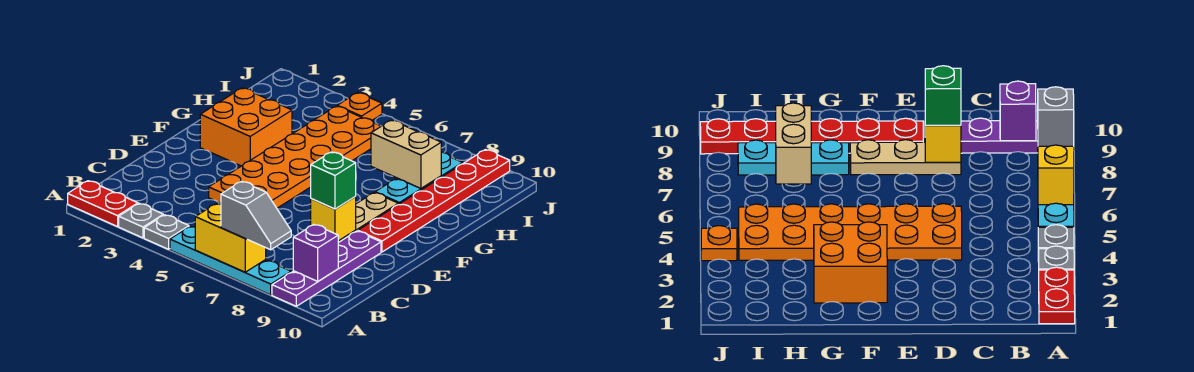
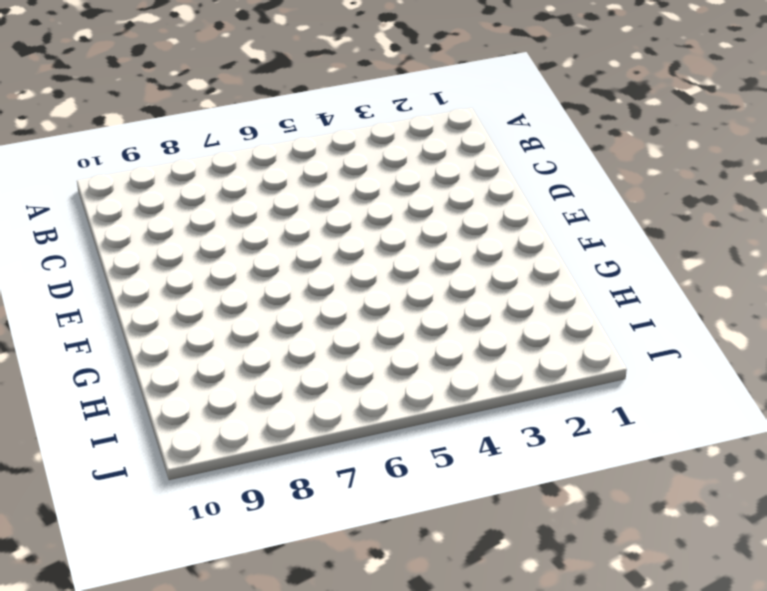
none -> red 1x2 plate [68,181,138,227]
none -> grey 1x1 plate [119,203,163,238]
none -> grey 1x1 plate [144,215,189,249]

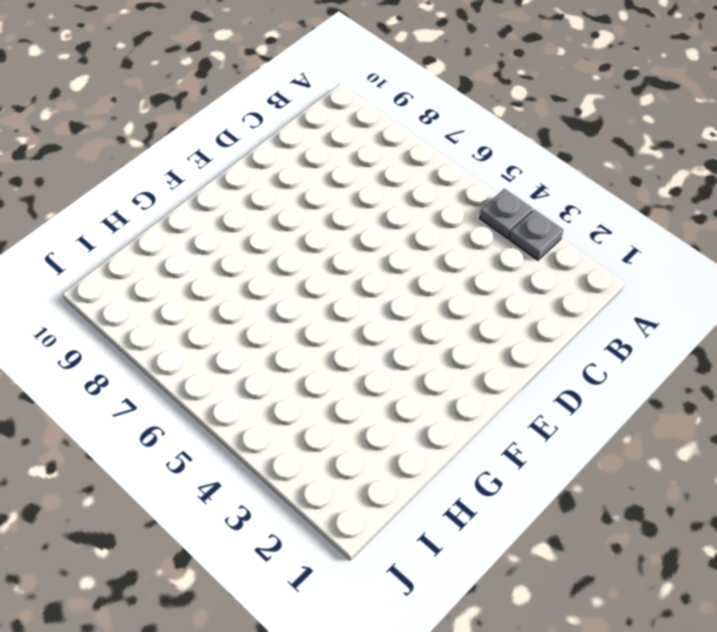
none -> red 1x2 plate [68,181,138,227]
none -> cyan 1x4 plate [170,226,291,295]
none -> purple 1x4 plate [272,231,381,306]

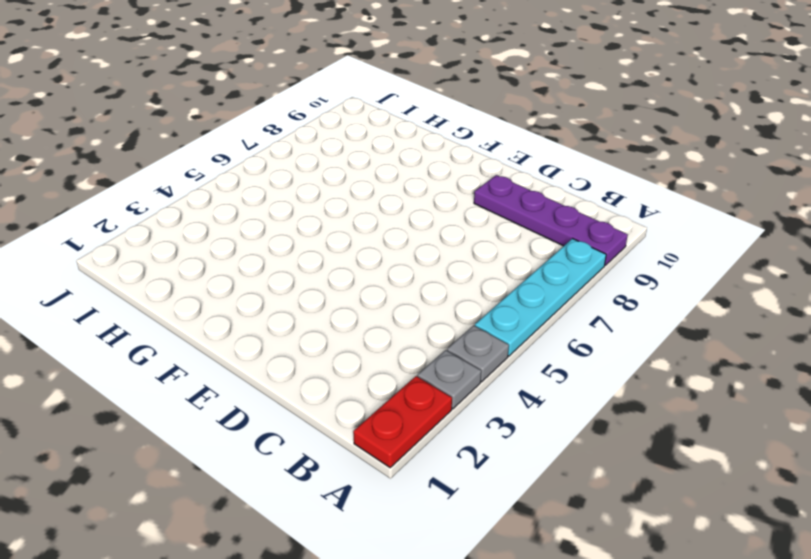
none -> orange 2x6 plate [209,106,381,208]
none -> tan 1x3 plate [338,193,398,243]
none -> red 1x6 plate [358,150,510,252]

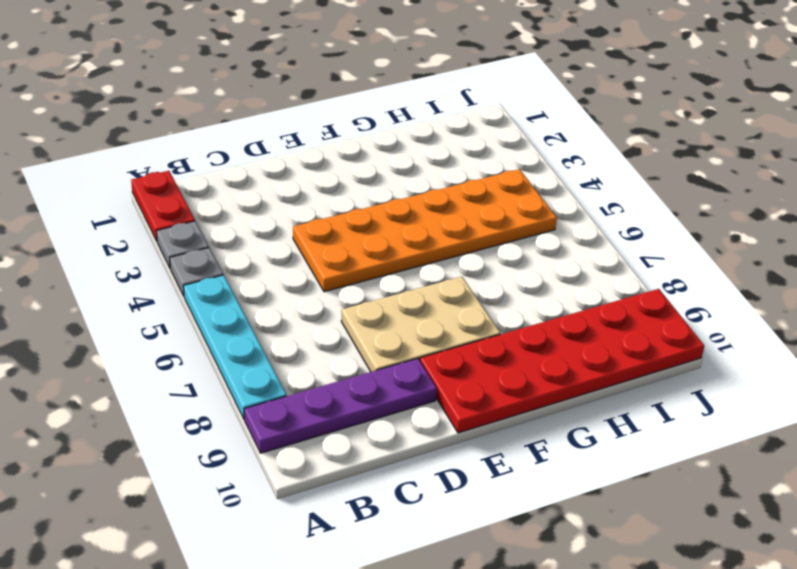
tan 2x3 plate [341,277,500,372] -> tan 1x3 plate [338,193,398,243]
red 2x6 plate [420,289,704,433] -> red 1x6 plate [358,150,510,252]
none -> orange 2x2 brick [200,88,292,166]
none -> cyan 1x3 plate [375,152,463,205]
none -> orange 1x1 plate [337,92,382,120]

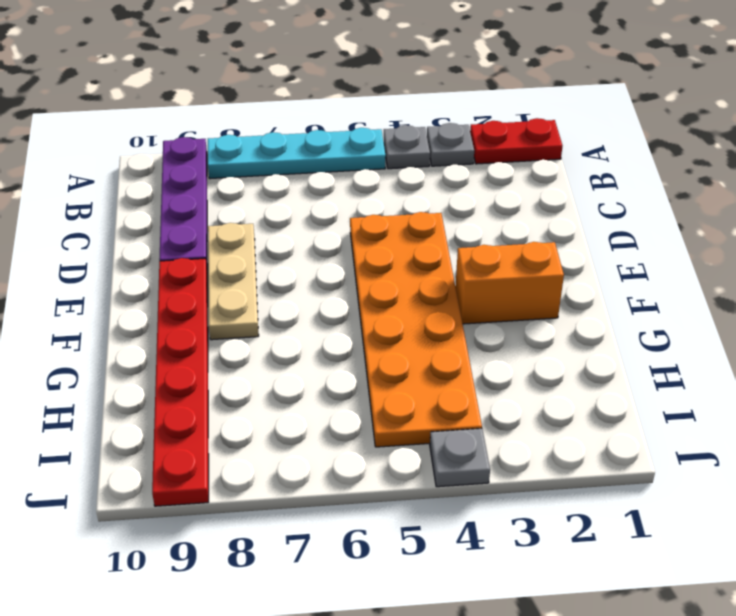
orange 1x2 brick [455,242,564,324] -> orange 2x2 brick [200,88,292,166]
grey 1x1 plate [430,428,490,487] -> orange 1x1 plate [337,92,382,120]
none -> cyan 1x3 plate [375,152,463,205]
none -> yellow 1x2 brick [195,204,266,272]
none -> purple 1x1 brick [293,225,338,281]

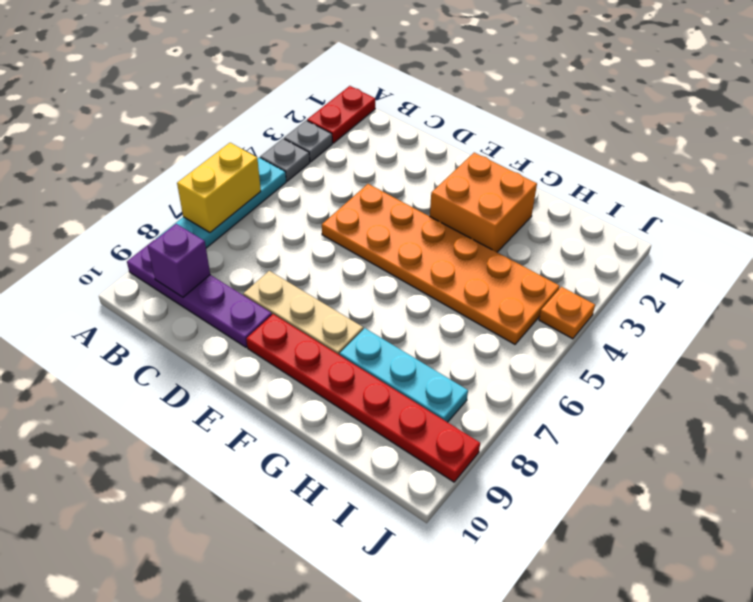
none -> yellow 1x1 brick [311,197,356,241]
none -> tan 1x2 brick [371,120,441,188]
none -> grey 1x2 slope [221,181,291,250]

